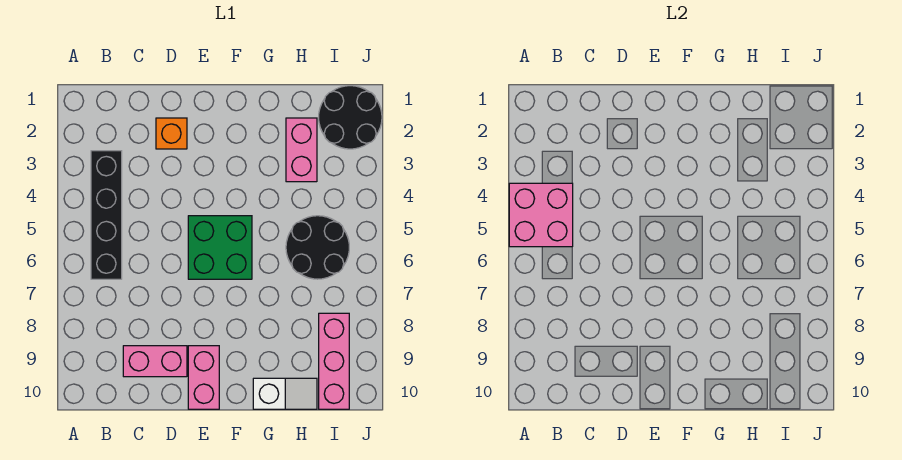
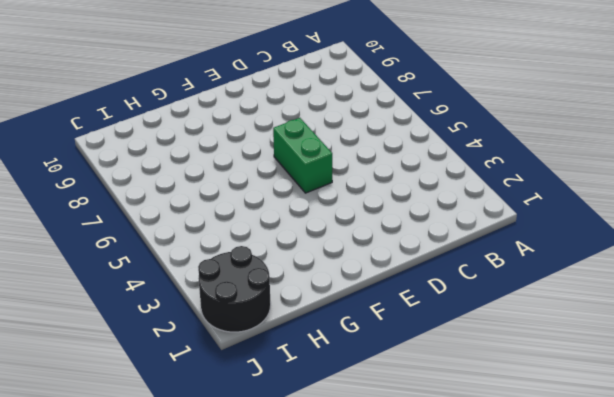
green 1x2 brick [273,118,332,193] -> green 2x2 brick [188,216,252,279]
none -> black 1x4 brick [91,151,122,279]
none -> pink 1x2 brick [123,346,187,377]

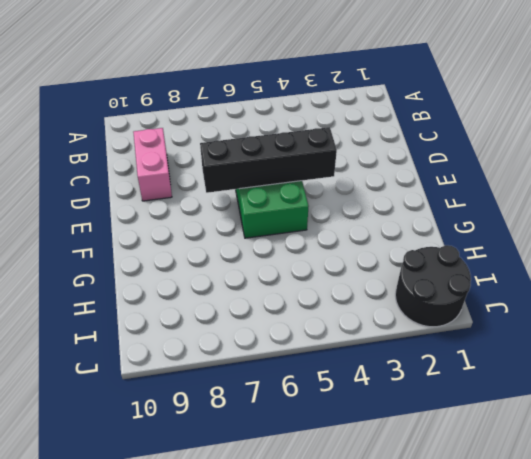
black 1x4 brick [200,127,337,193] -> black 1x4 brick moved to [91,151,122,279]
none -> orange 1x1 brick [156,118,187,149]
none -> pink 1x2 brick [188,346,219,409]

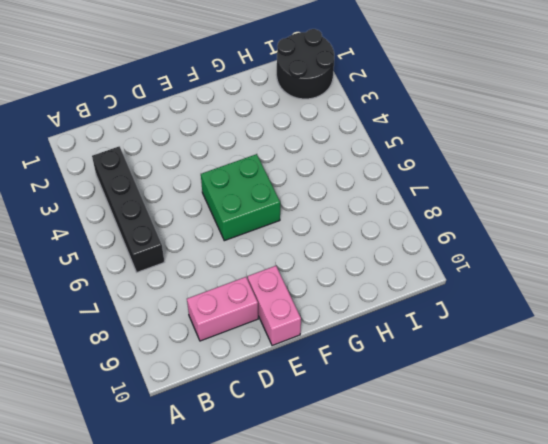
none -> orange 1x1 brick [156,118,187,149]
none -> white 1x2 slope [253,378,317,409]

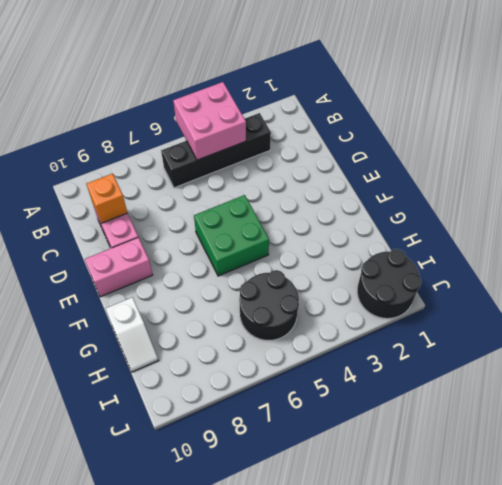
orange 1x1 brick [87,174,127,223] -> orange 1x1 brick moved to [156,118,187,149]
none -> pink 1x2 brick [286,118,317,182]
none -> pink 1x3 brick [319,313,349,409]

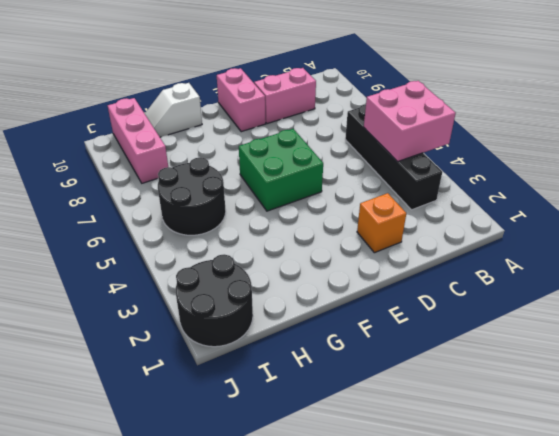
none -> pink 1x2 brick [286,118,317,182]

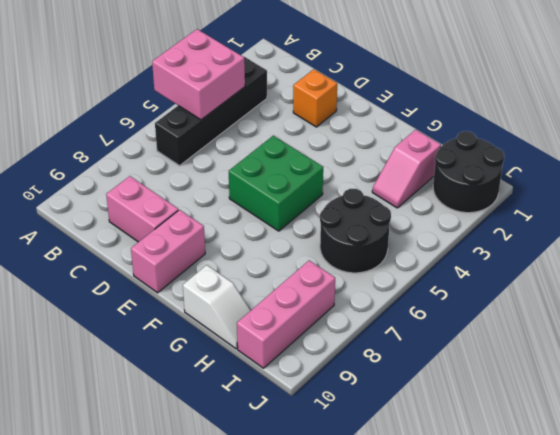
pink 1x2 slope [372,130,441,208] -> pink 1x2 brick [286,118,317,182]

